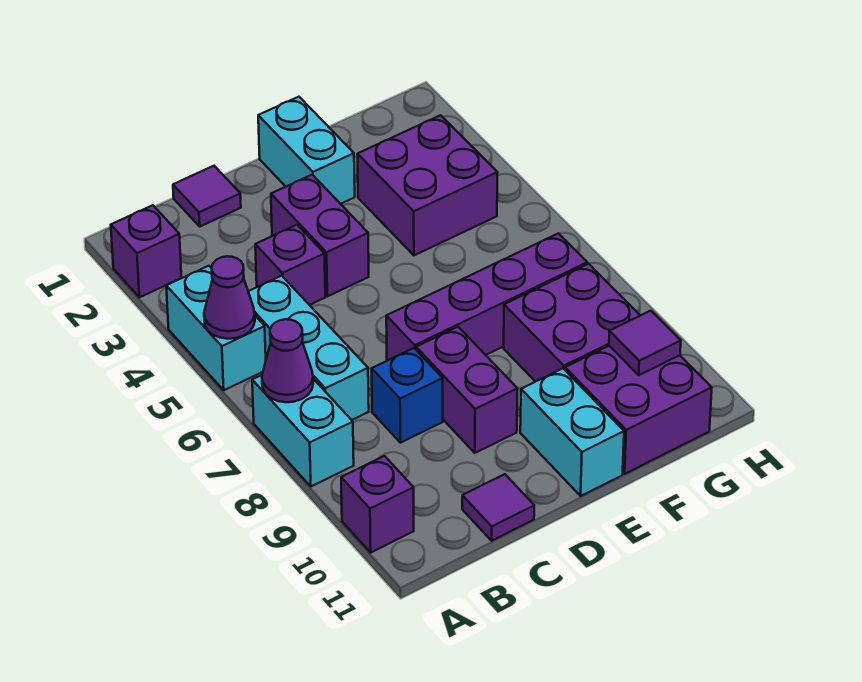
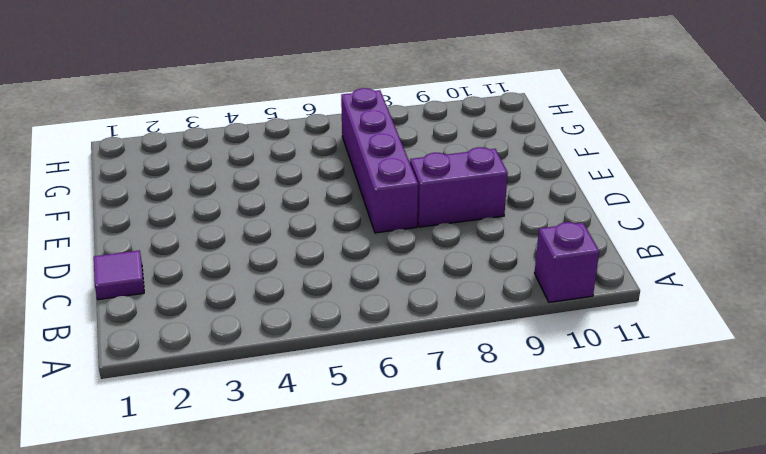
none -> purple 1x1 brick [111,205,181,297]
none -> cyan 1x2 brick [166,266,266,390]
none -> cyan 1x2 brick [252,375,354,486]

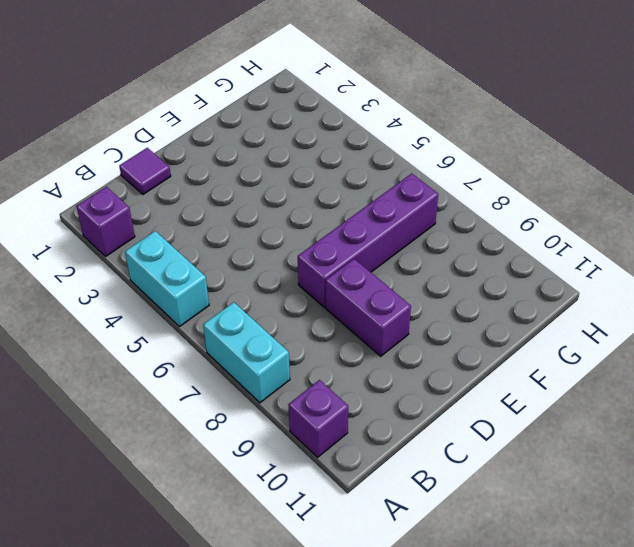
none -> cyan 1x3 brick [248,276,369,420]
none -> purple 1x1 brick [255,225,325,305]
none -> blue 1x1 brick [372,348,443,443]

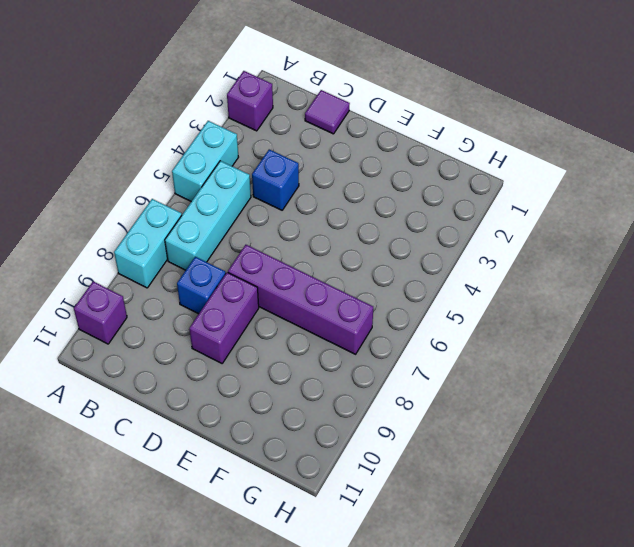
blue 1x1 brick [252,149,299,210] -> purple 1x1 brick [255,225,325,305]
none -> purple 1x1 tile [462,474,534,541]
none -> purple 1x2 brick [271,175,369,296]
none -> cyan 1x2 brick [258,97,355,204]

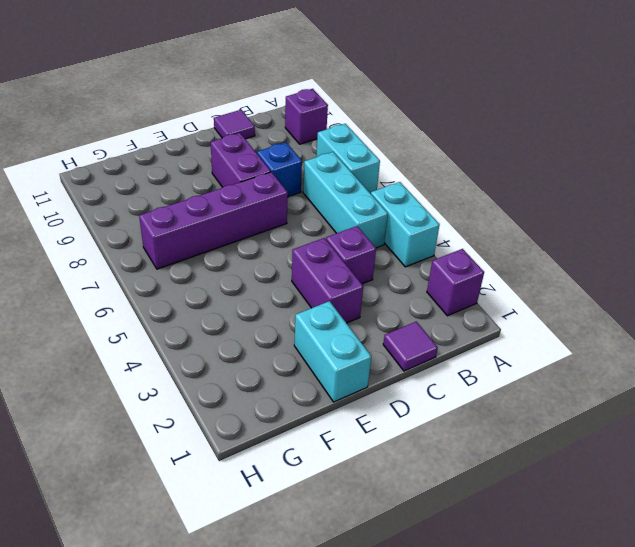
none -> cyan 1x2 brick [520,369,624,496]
none -> purple 2x2 brick [357,115,498,255]
none -> purple 2x2 brick [504,264,640,382]

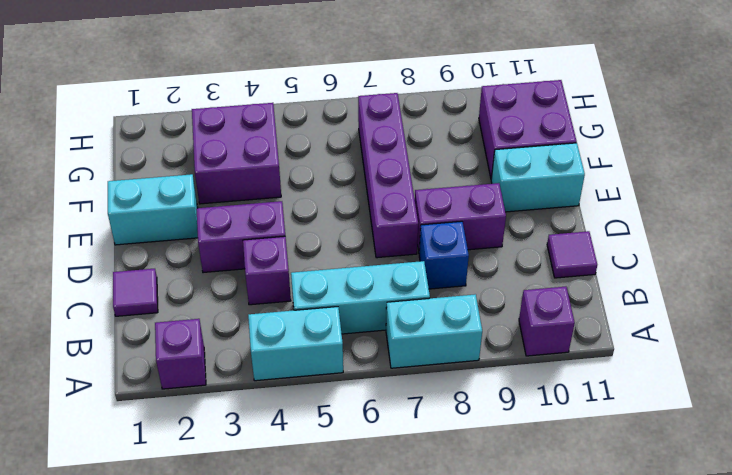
none -> purple 2x2 brick [504,264,640,382]
none -> purple 1x1 cone [204,256,255,339]
none -> purple 1x1 cone [262,319,313,402]

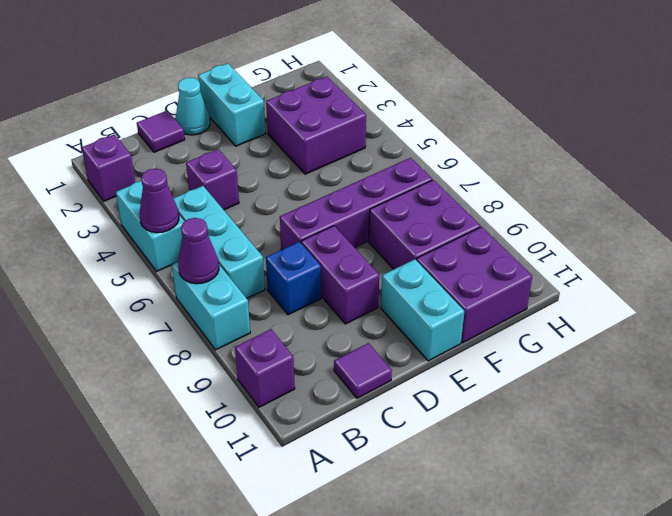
cyan 1x1 cone [176,78,210,135] -> none
none -> purple 1x2 brick [271,175,369,296]
none -> purple 1x1 tile [609,311,681,375]

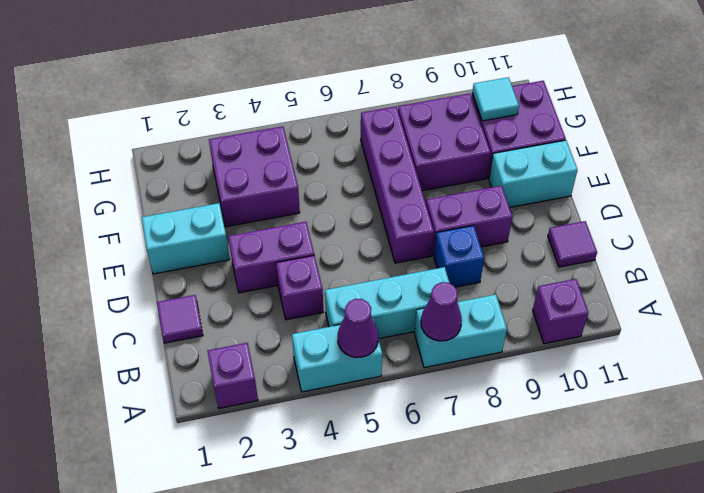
cyan 1x1 tile [472,77,519,121] -> purple 1x1 tile [609,311,681,375]

